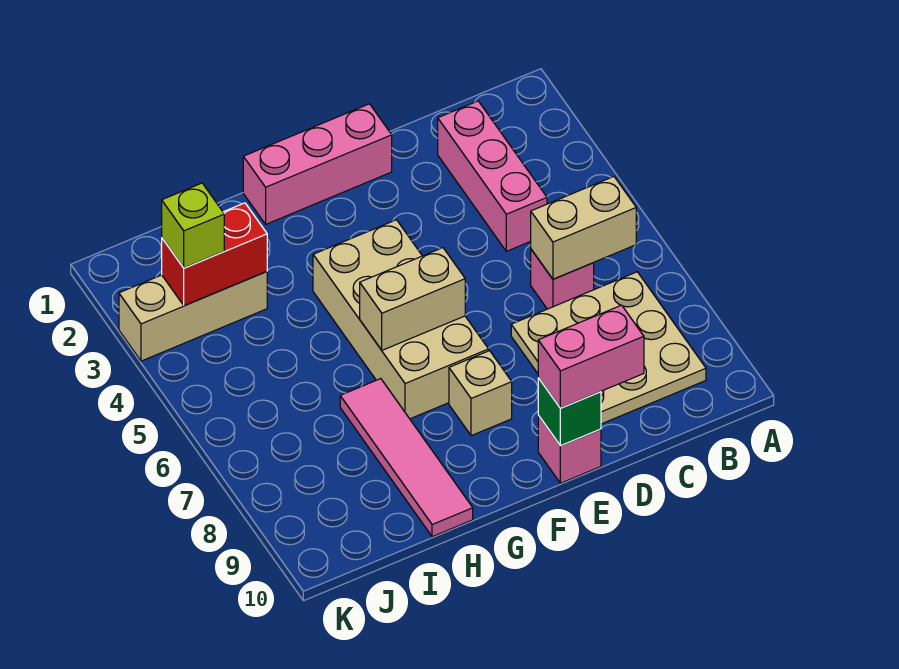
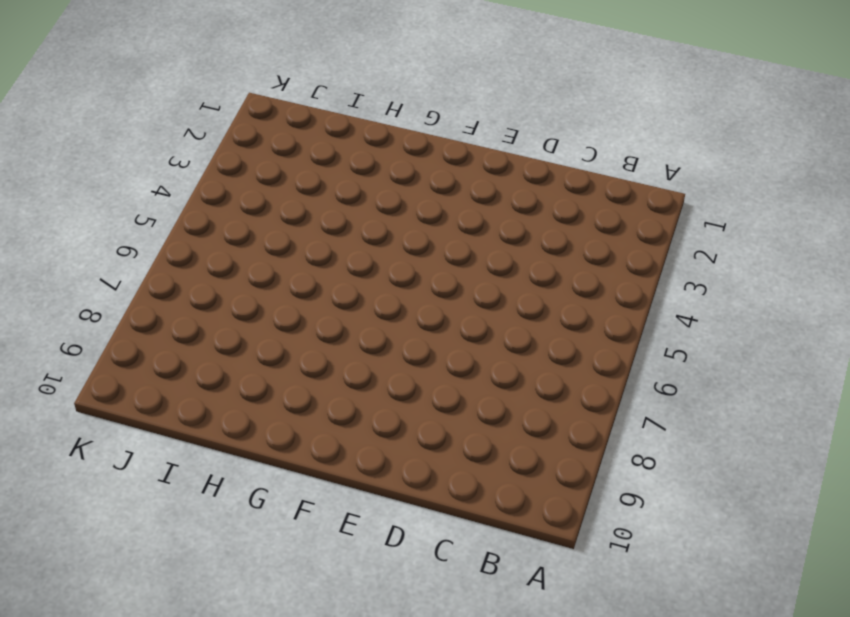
none -> tan 3x3 plate [511,272,706,424]
none -> pink 1x3 brick [438,101,547,251]
none -> pink 1x1 brick [531,249,594,309]

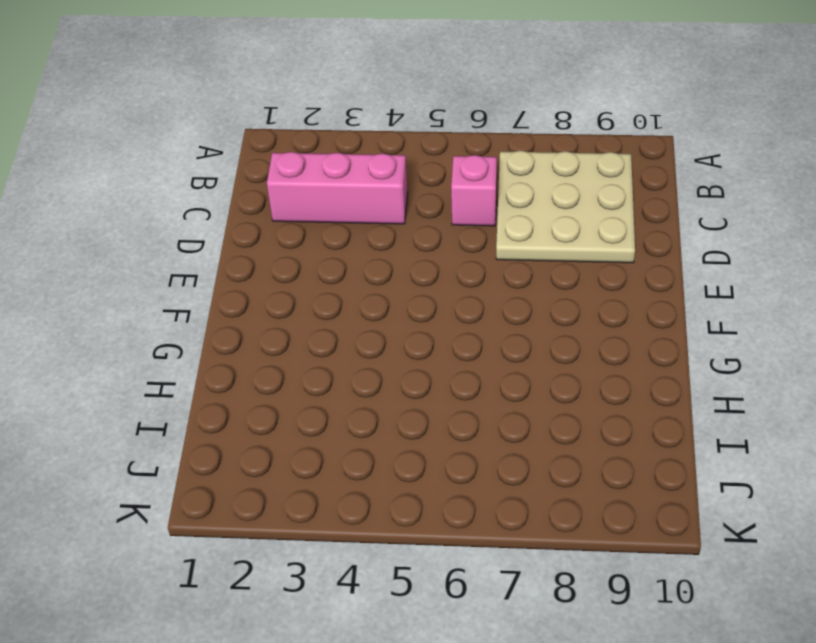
none -> pink 1x3 brick [243,104,392,224]
none -> pink 1x1 brick [538,416,601,483]
none -> tan 2x4 brick [313,220,489,419]

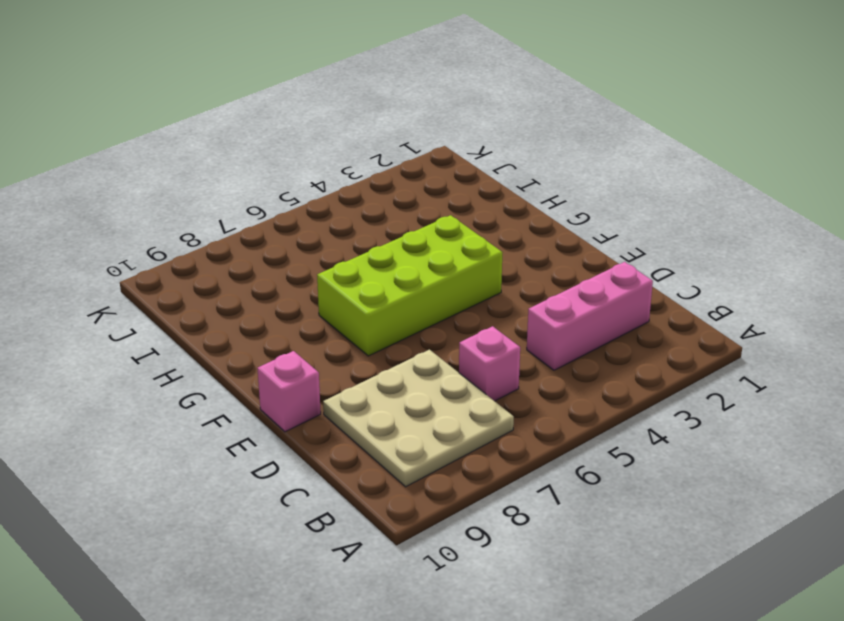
lime 2x4 brick [317,215,503,356] -> tan 2x4 brick [313,220,489,419]
none -> pink 1x3 brick [243,104,392,224]
none -> tan 1x1 brick [449,351,512,436]
none -> pink 1x4 tile [340,379,473,537]

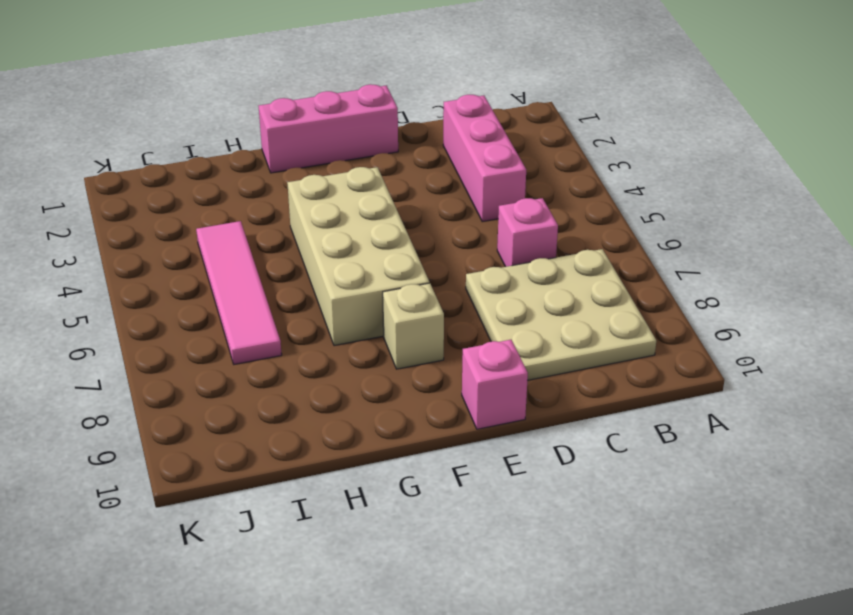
pink 1x4 tile [196,221,282,364] -> pink 1x4 tile moved to [340,379,473,537]
none -> tan 1x3 brick [119,272,267,361]
none -> tan 1x2 brick [531,177,636,279]
none -> green 1x1 brick [538,378,601,446]

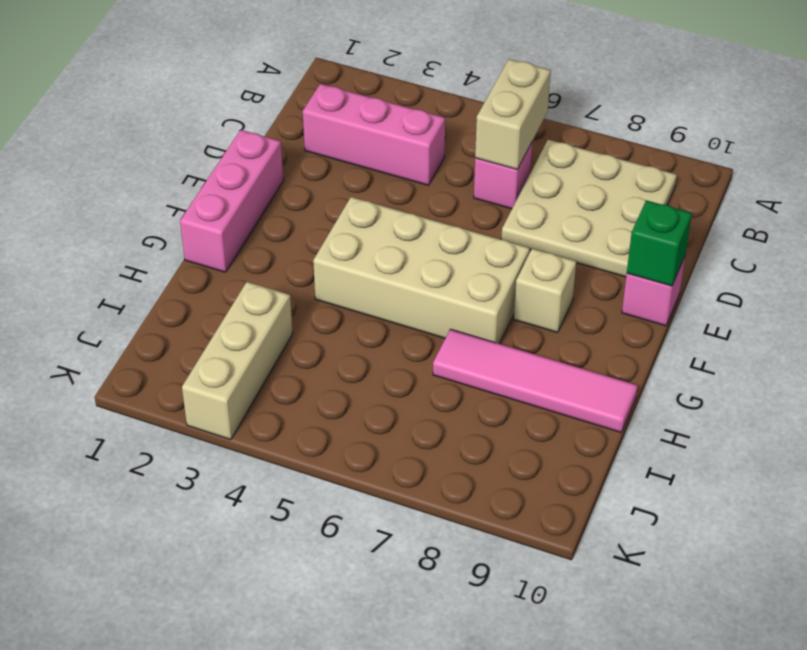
none -> tan 1x2 brick [360,248,465,350]
none -> red 1x2 brick [162,203,267,306]
none -> pink 1x2 brick [538,305,644,408]

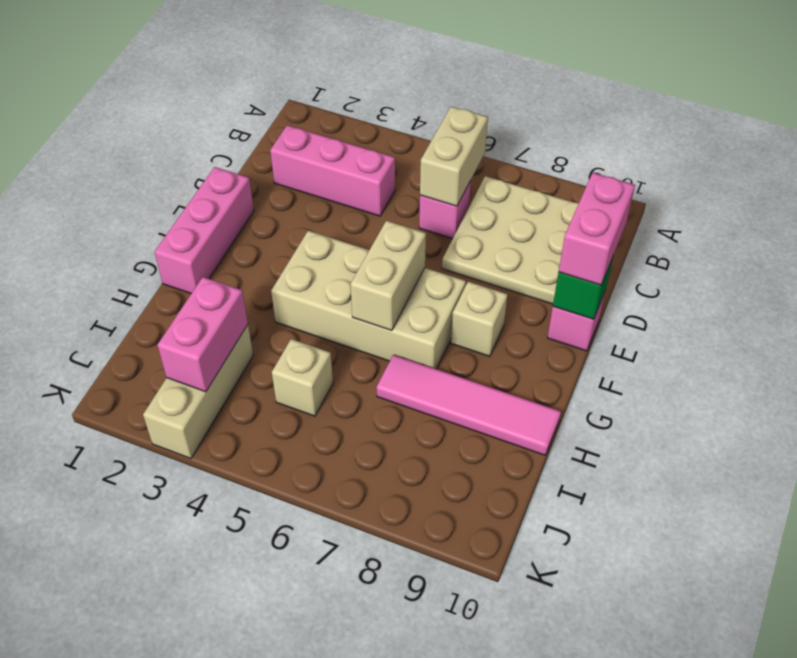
pink 1x2 brick [158,277,248,392] -> red 1x2 brick [162,203,267,306]
tan 1x1 brick [272,339,333,416] -> none
none -> lime 1x1 brick [162,183,224,268]

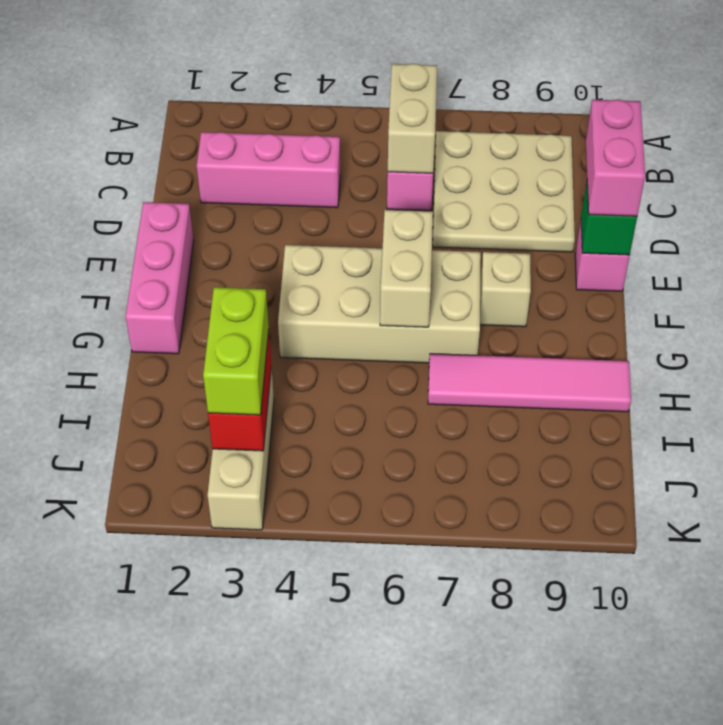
lime 1x2 brick [203,287,269,415] -> lime 1x1 brick [162,183,224,268]

